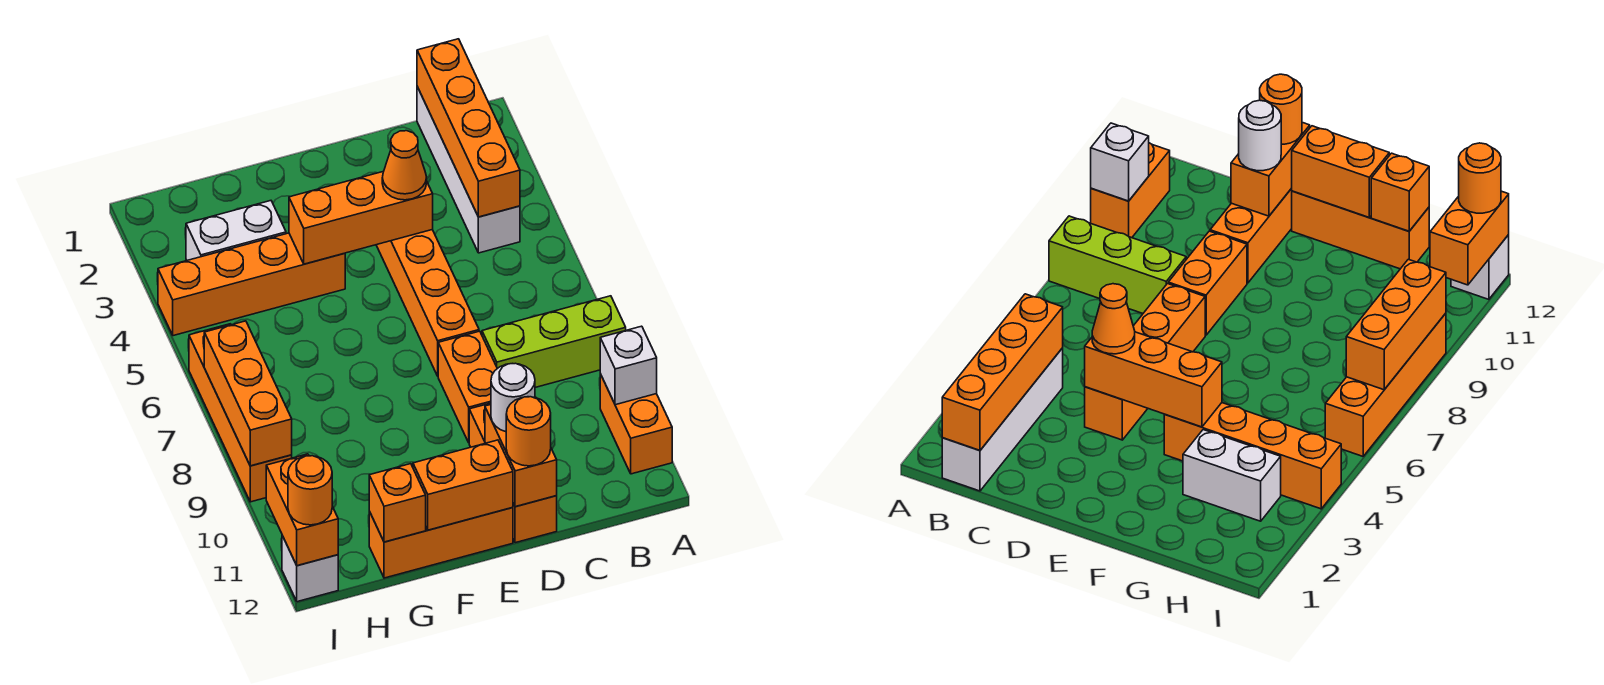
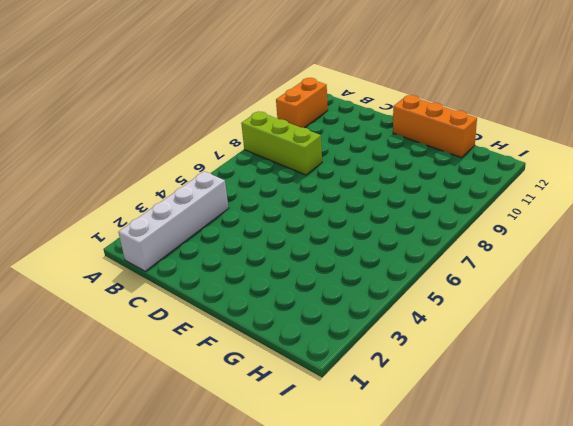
none -> orange 1x4 brick [376,229,479,376]
none -> orange 1x2 brick [438,331,497,442]
none -> orange 1x3 brick [469,403,557,543]

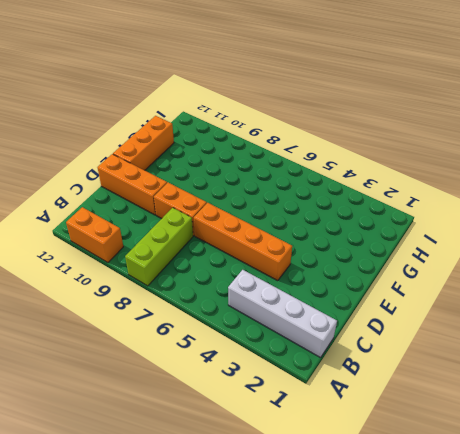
none -> orange 1x4 brick [158,233,345,336]
none -> white 1x2 brick [186,201,286,260]
none -> orange 1x4 brick [189,324,292,502]

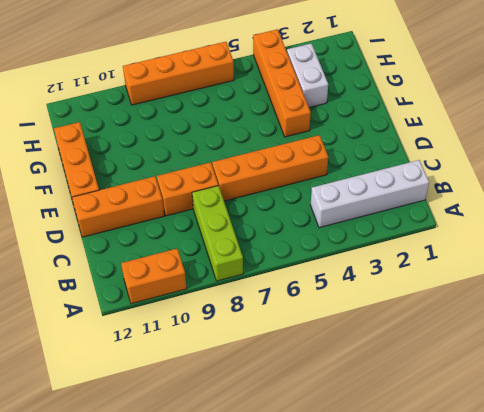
none -> white 1x1 brick [282,536,338,602]
none -> white 1x1 brick [600,326,657,405]
none -> orange 1x4 brick [417,39,520,217]

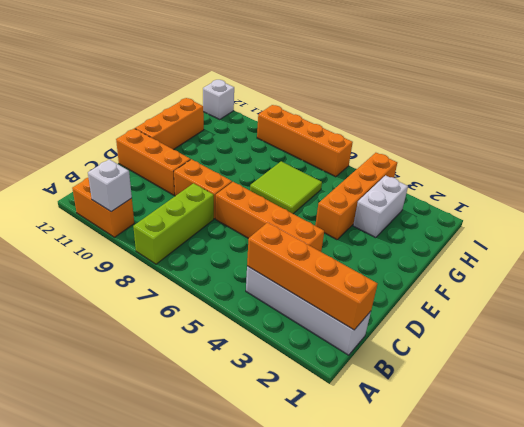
lime 2x2 tile [250,161,322,214] -> none
none -> orange 1x3 brick [289,171,433,264]
none -> orange 1x2 brick [485,405,557,507]
none -> orange 1x2 brick [413,440,513,530]

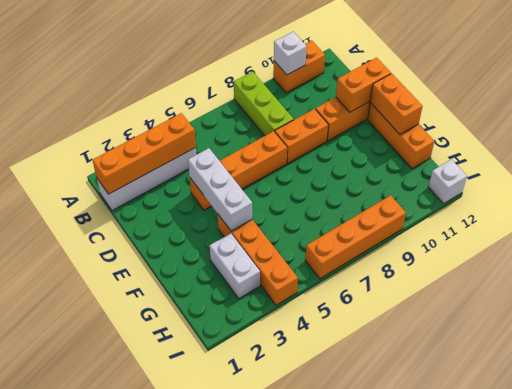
white 1x3 brick [188,148,252,231] -> orange 1x3 brick [289,171,433,264]
none -> orange 1x1 brick [369,464,426,542]
none -> orange 1x3 brick [204,321,292,466]
none -> orange 1x2 brick [266,454,338,566]

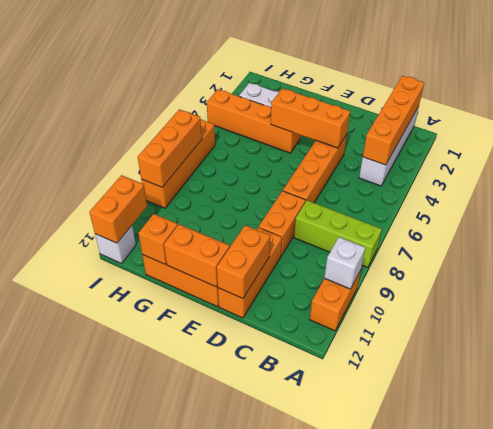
none -> orange 1x1 cone [382,131,427,200]
none -> white 1x1 round brick [491,363,535,432]
none -> orange 1x1 round brick [506,397,551,466]

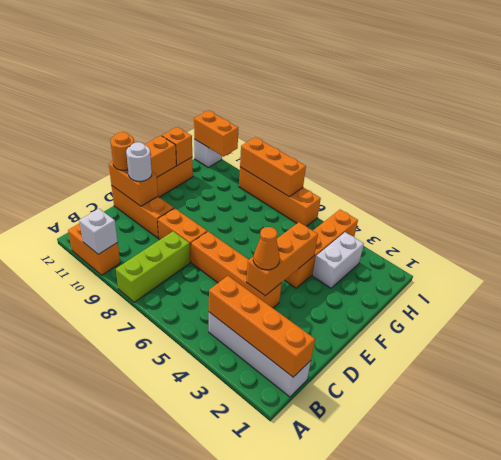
none -> orange 1x1 round brick [288,456,332,525]

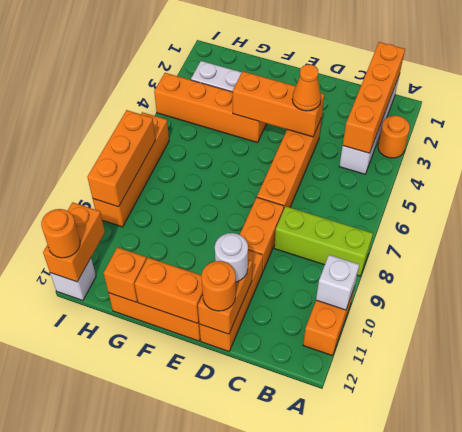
orange 1x1 round brick [378,116,410,158] -> none

